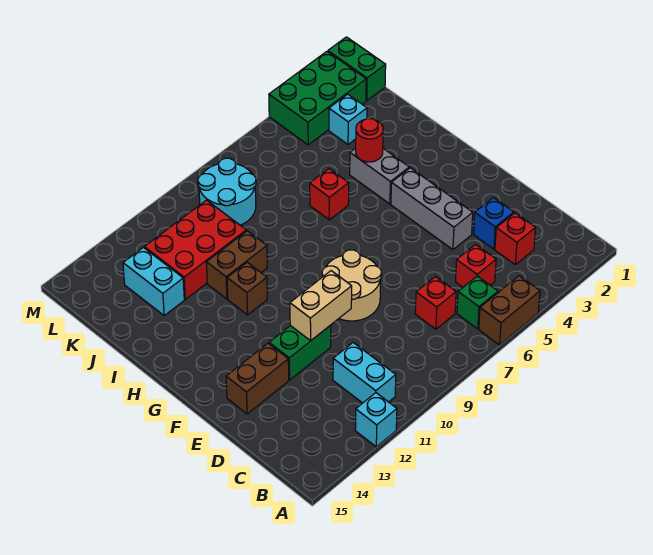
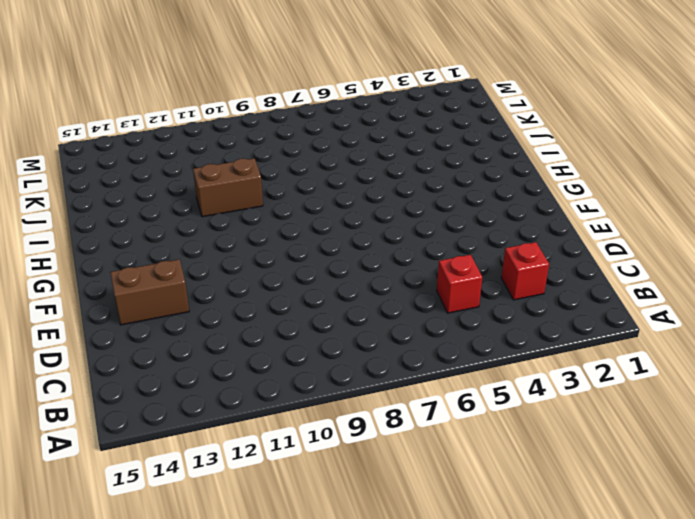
none -> brown 1x2 brick [479,276,540,345]
none -> cyan 1x1 brick [355,393,397,447]
none -> green 1x1 brick [457,276,498,329]

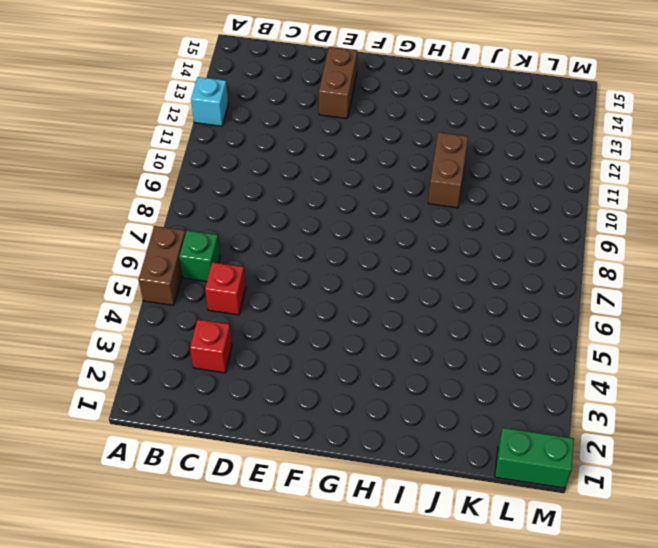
none -> cyan 1x2 brick [333,343,396,403]
none -> red 1x1 brick [415,277,456,329]
none -> blue 1x1 brick [474,198,514,249]

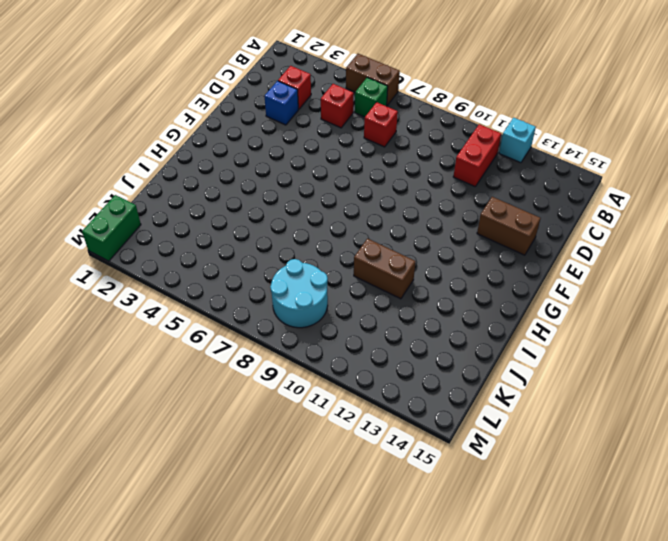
red 1x2 brick [453,124,501,187] -> cyan 1x2 brick [333,343,396,403]
none -> grey 1x3 brick [391,168,473,250]
none -> tan 2x2 round brick [322,250,381,321]
none -> green 1x2 brick [269,326,331,380]

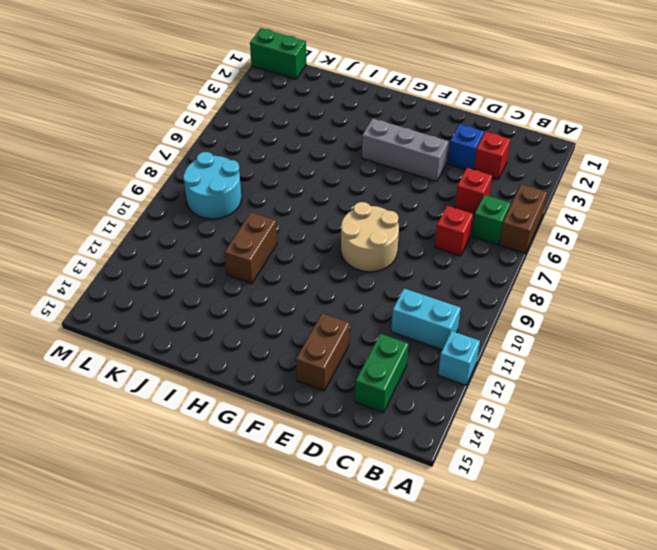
green 1x2 brick [355,334,409,412] -> green 1x2 brick moved to [269,326,331,380]
none -> grey 1x2 brick [350,148,409,204]
none -> brown 1x1 brick [227,262,267,315]
none -> red 1x1 brick [310,169,349,220]

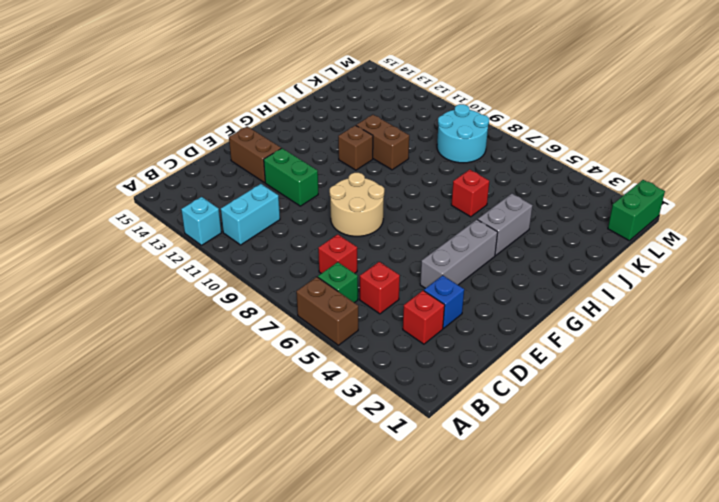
none -> red 2x3 brick [144,200,246,299]
none -> cyan 1x2 brick [123,247,184,315]
none -> cyan 1x1 brick [329,94,367,144]

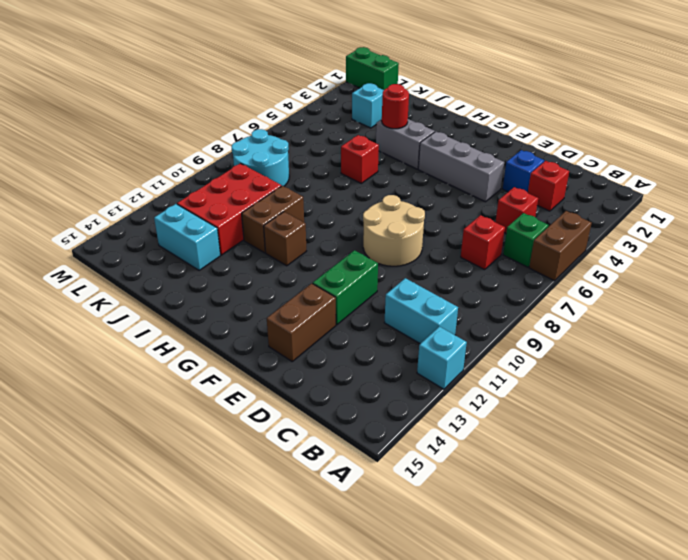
none -> green 2x3 brick [269,52,366,145]
none -> tan 1x2 brick [290,271,352,341]

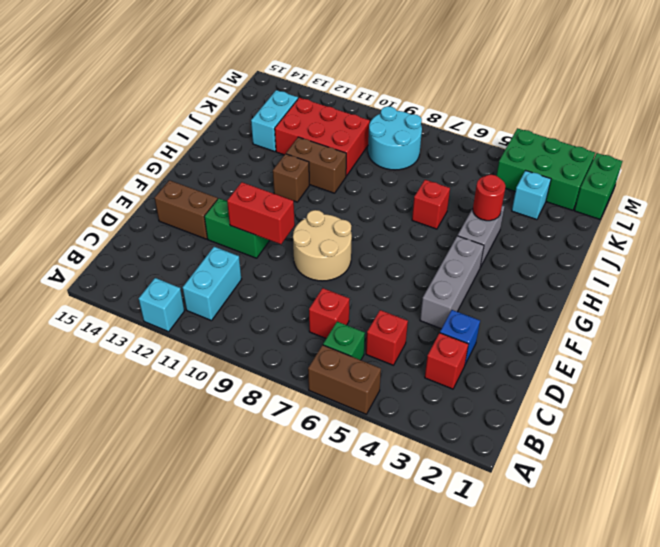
red 1x2 brick [227,182,295,244] -> tan 1x2 brick [290,271,352,341]

